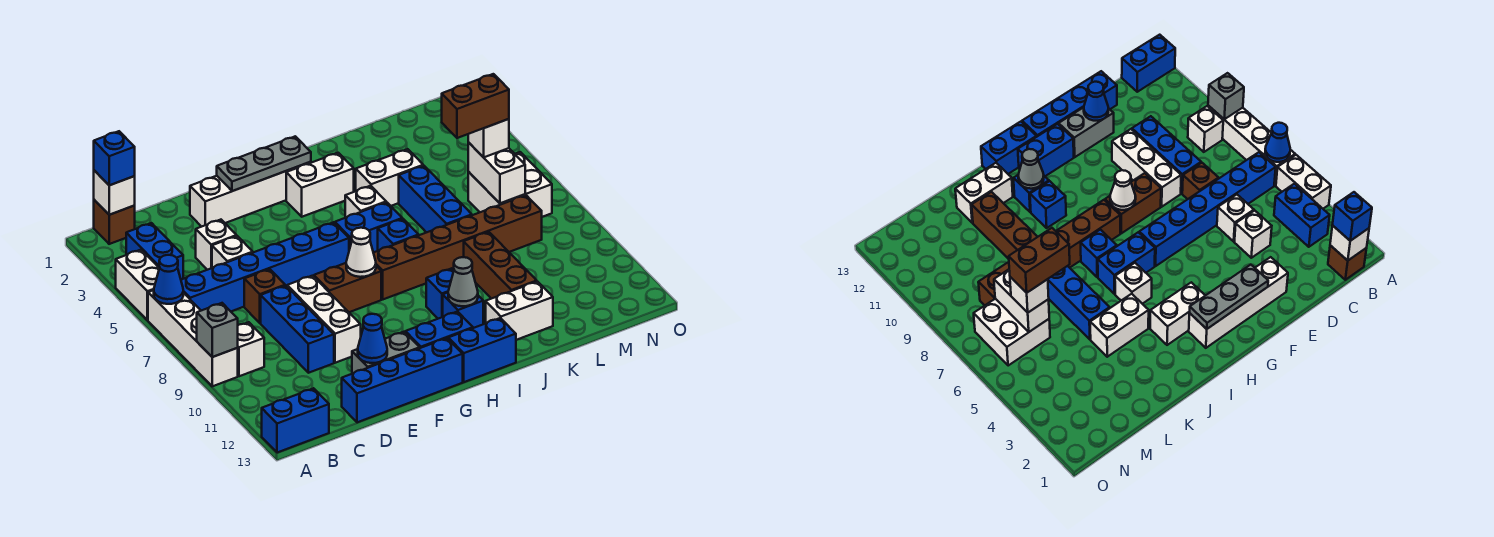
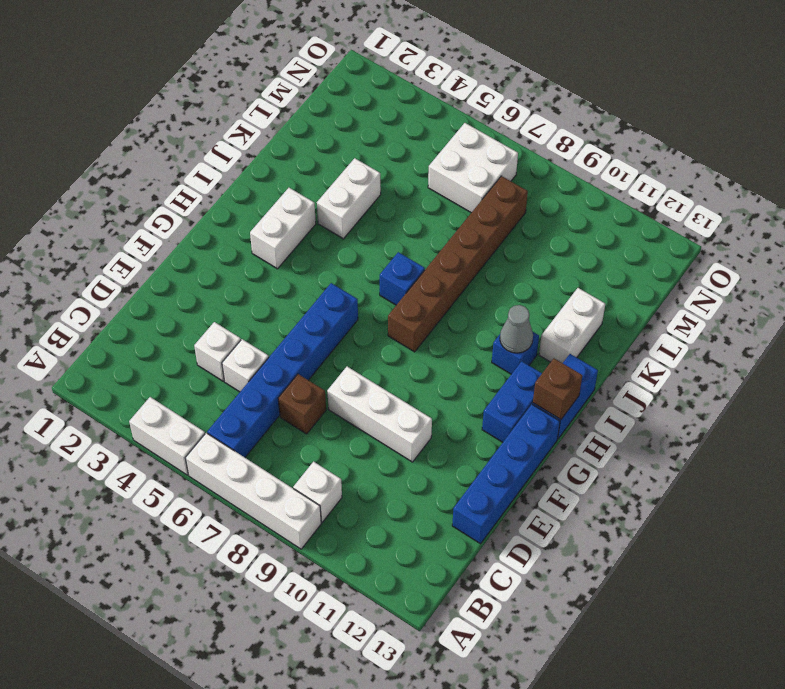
brown 1x1 brick [533,358,582,419] -> brown 1x1 brick moved to [94,200,135,244]
none -> blue 1x2 brick [262,388,329,453]
none -> blue 1x2 brick [126,223,183,280]
none -> blue 1x3 brick [261,286,334,373]
none -> white 1x4 brick [190,162,311,227]

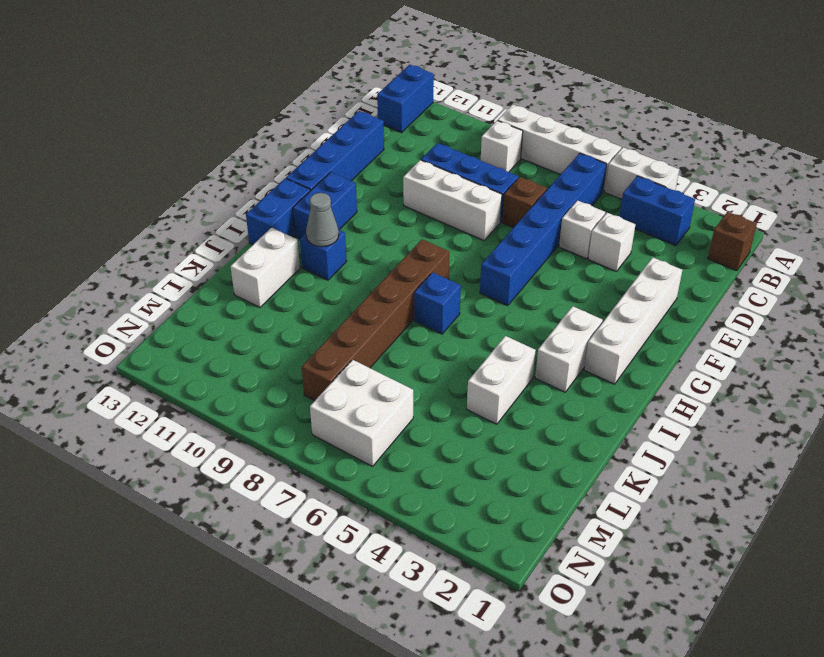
none -> grey 1x2 brick [352,332,420,374]
none -> brown 1x2 brick [314,263,381,312]
none -> blue 1x2 brick [335,202,402,253]
none -> white 1x1 brick [345,186,386,218]

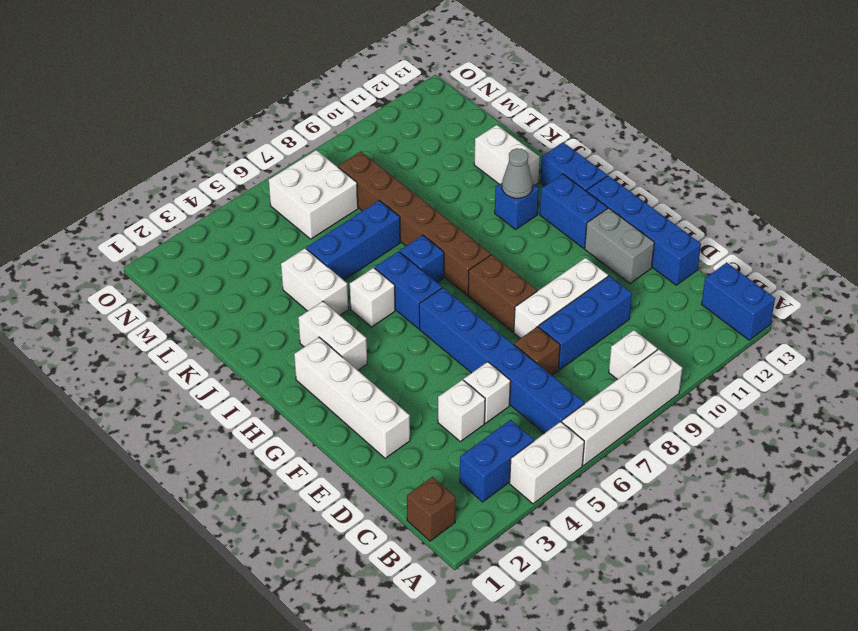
none -> blue 1x1 brick [426,268,454,319]
none -> brown 1x3 brick [464,232,537,299]
none -> blue 1x1 cone [154,255,183,304]
none -> grey 1x1 brick [197,303,238,357]

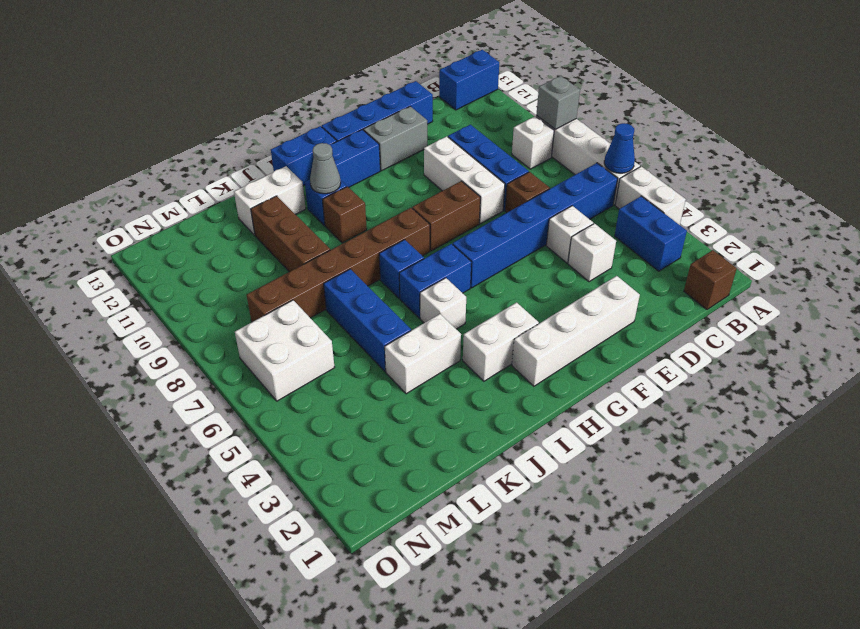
brown 1x1 brick [322,187,367,243] -> blue 1x1 brick [426,268,454,319]
none -> white 1x1 brick [94,170,135,215]
none -> blue 1x1 cone [358,314,387,363]
none -> grey 1x3 plate [217,136,311,191]
none -> white 1x1 cone [346,228,376,277]

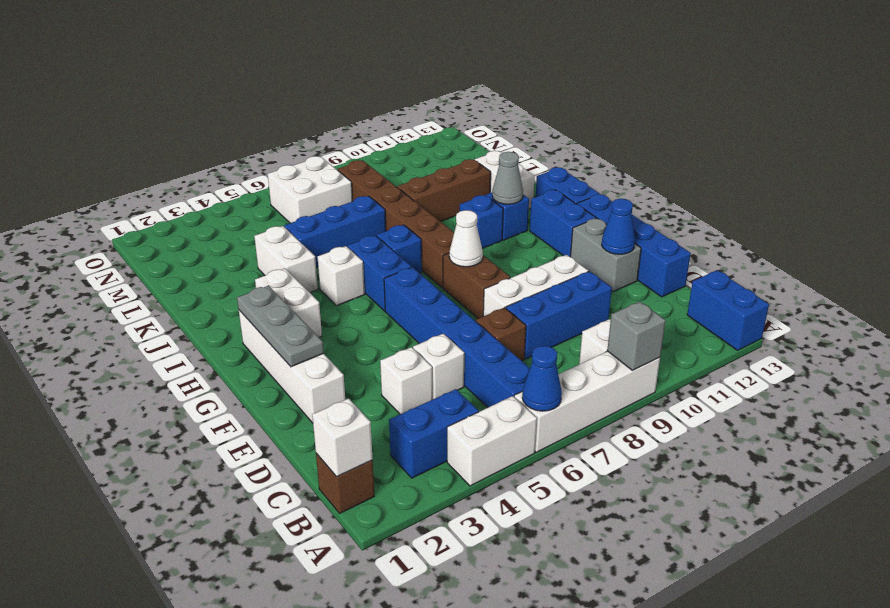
none -> white 1x2 brick [468,142,525,203]
none -> blue 1x1 brick [94,131,135,185]
none -> white 1x1 brick [468,119,509,157]
none -> brown 1x2 brick [442,74,509,138]

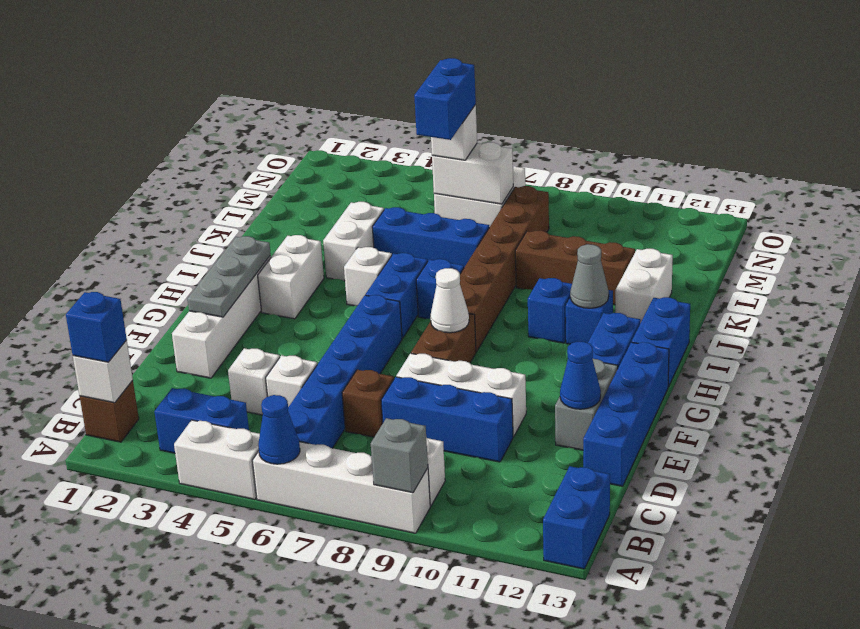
blue 1x2 brick [414,58,476,140] -> brown 1x2 brick [442,74,509,138]

